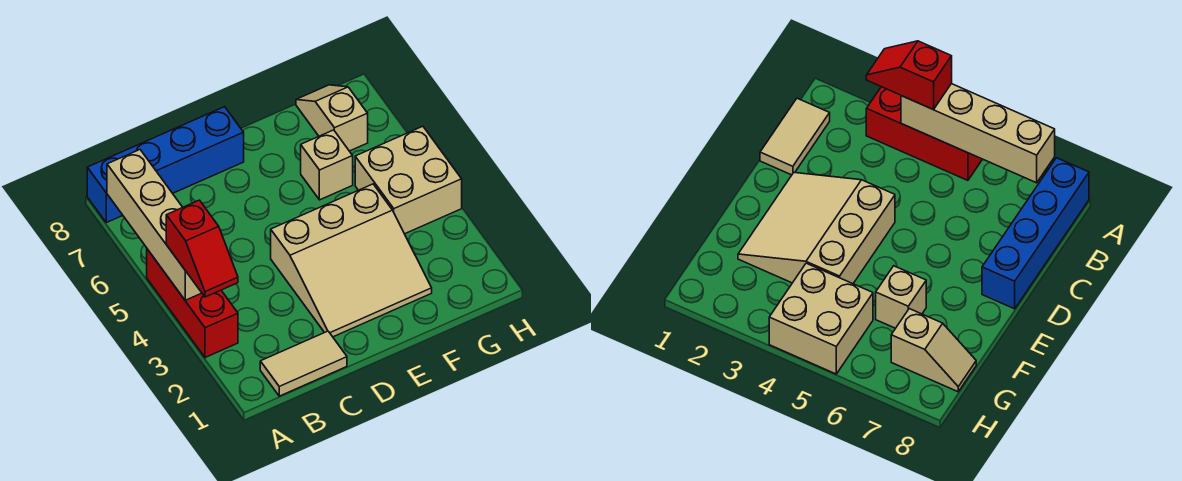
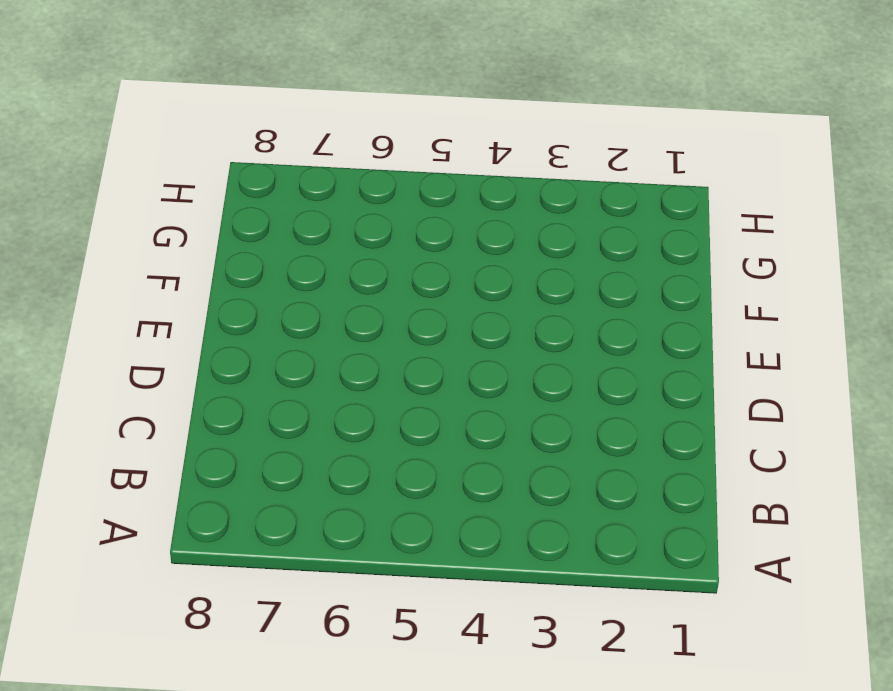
none -> red 1x3 brick [147,249,238,358]
none -> blue 1x4 brick [87,107,244,223]

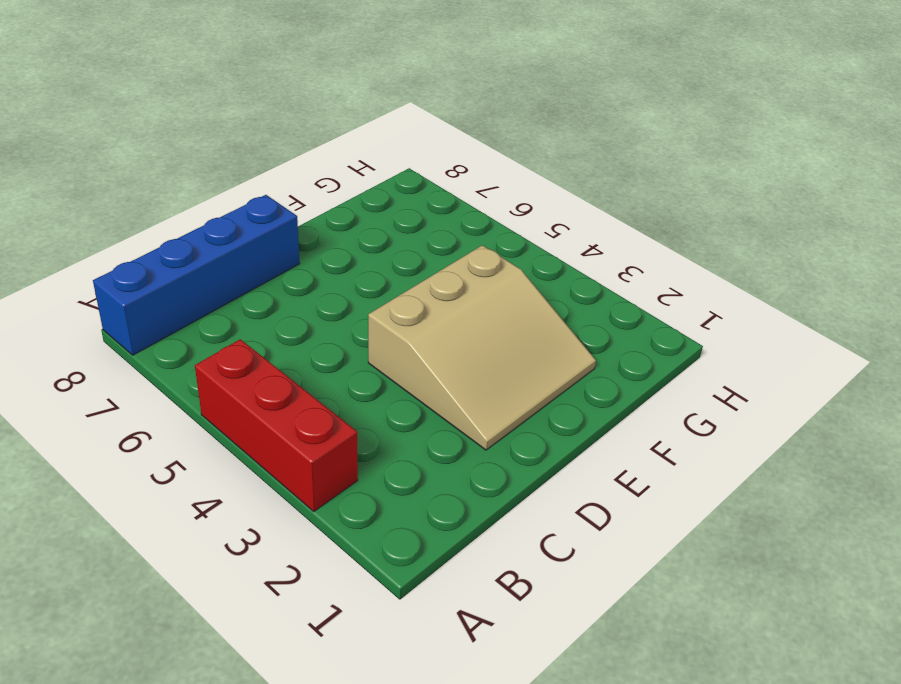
none -> tan 1x2 tile [260,331,347,396]
none -> tan 1x1 brick [301,130,353,200]

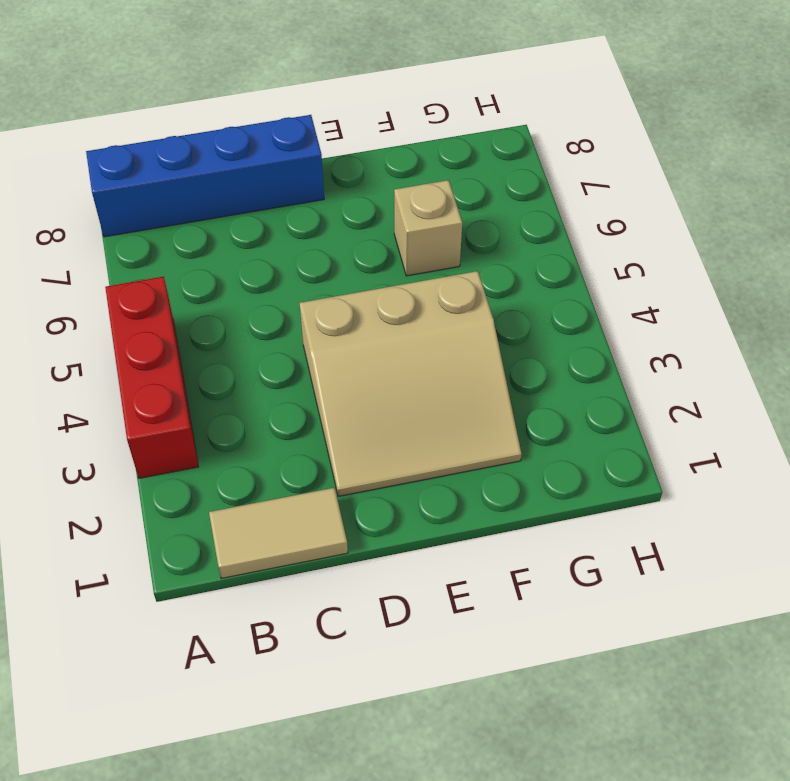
none -> tan 2x2 brick [355,126,462,234]
none -> tan 1x2 slope [296,85,368,151]

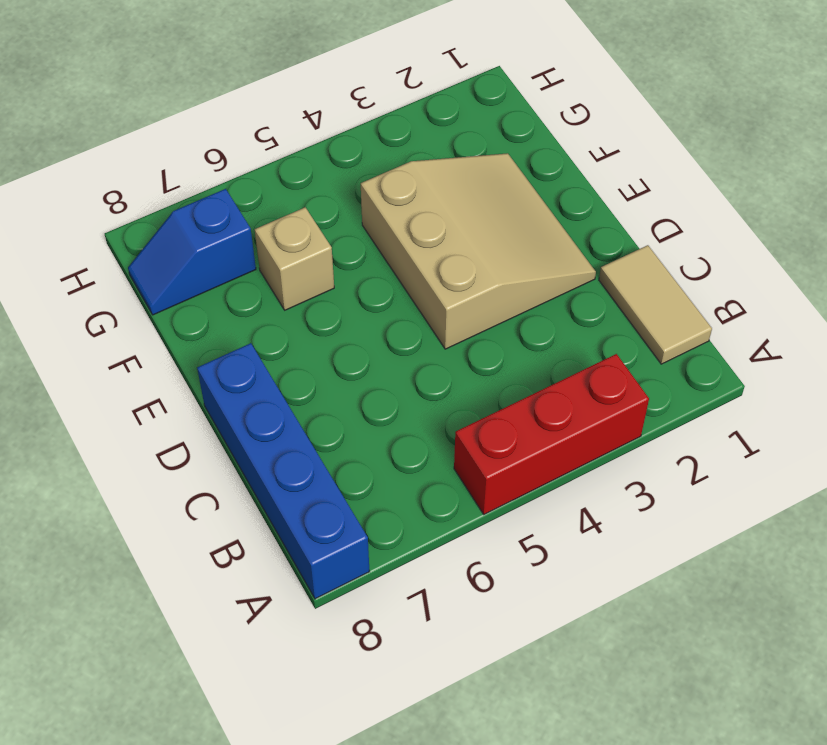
blue 1x2 slope [128,189,256,315] -> tan 1x2 slope [296,85,368,151]
none -> tan 2x2 brick [355,126,462,234]
none -> tan 1x4 brick [107,150,201,300]

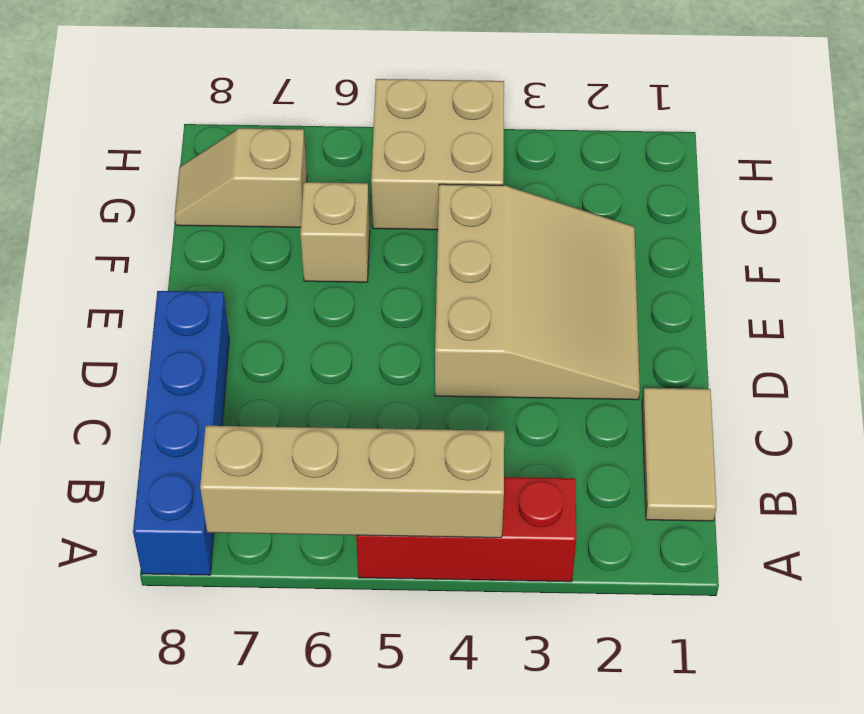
none -> red 1x2 slope [166,200,238,297]

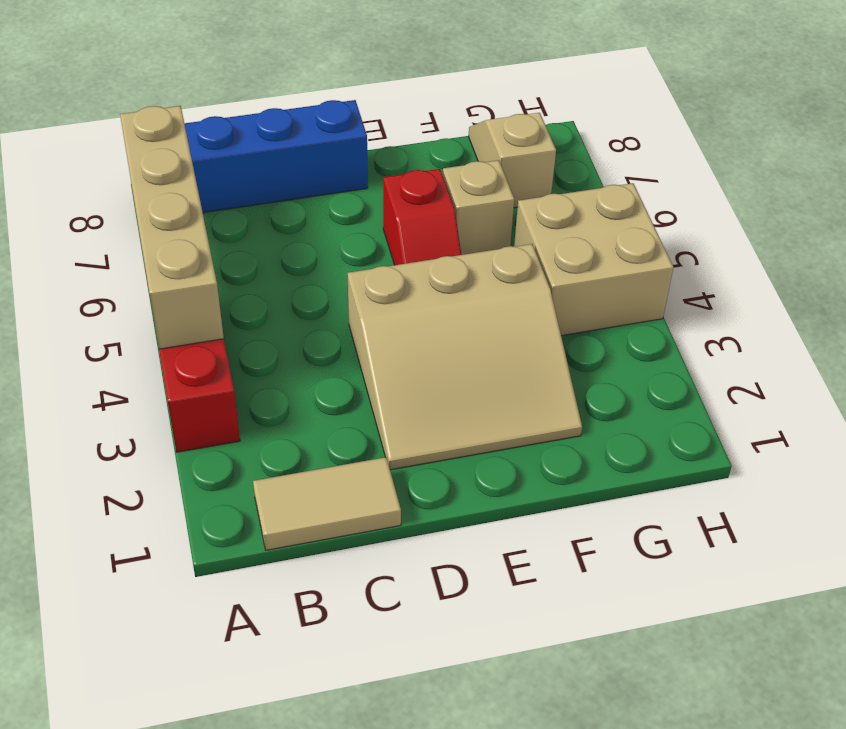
red 1x2 slope [383,169,461,265] -> red 1x2 slope moved to [166,200,238,297]

